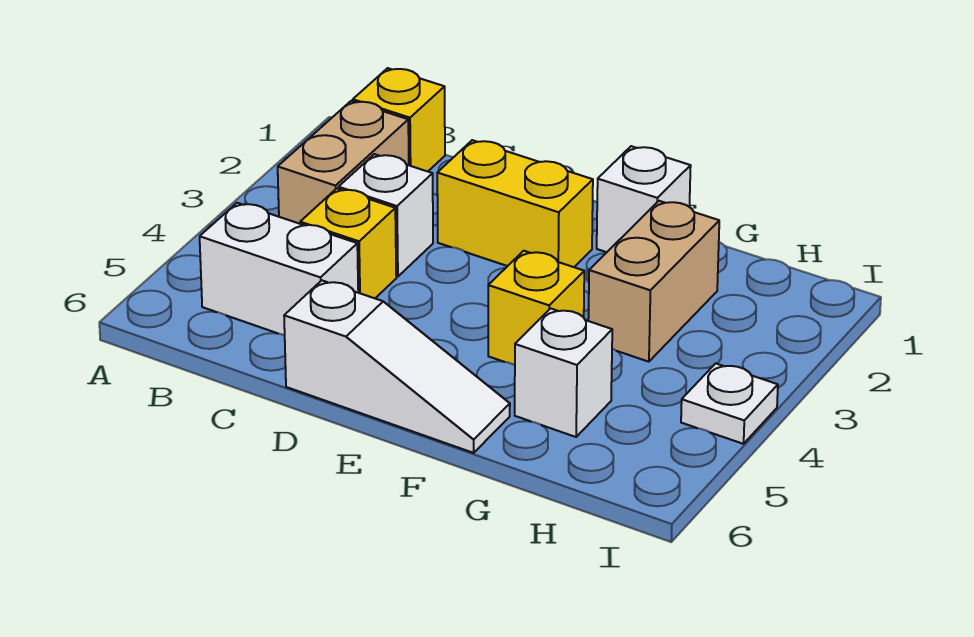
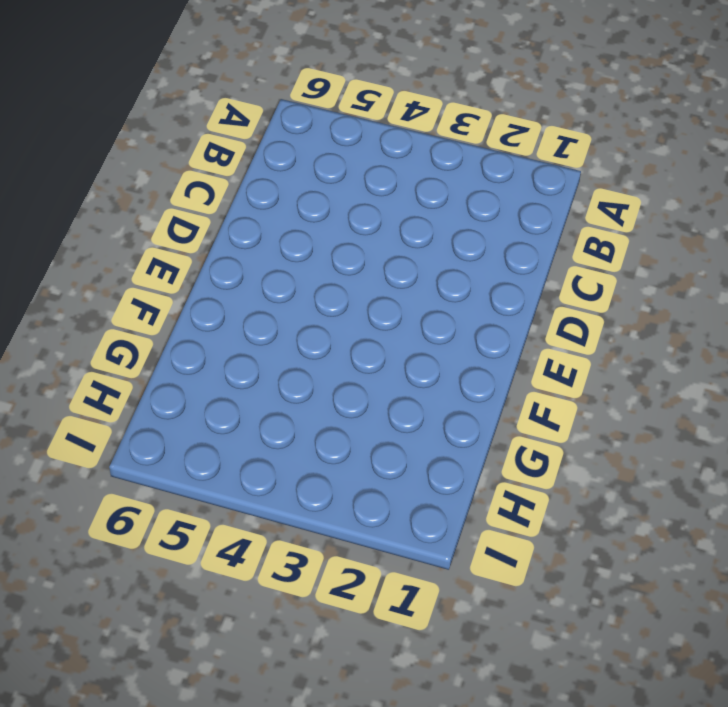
none -> yellow 1x1 brick [353,68,445,171]
none -> tan 1x2 brick [278,101,409,224]
none -> white 1x2 brick [200,203,358,335]

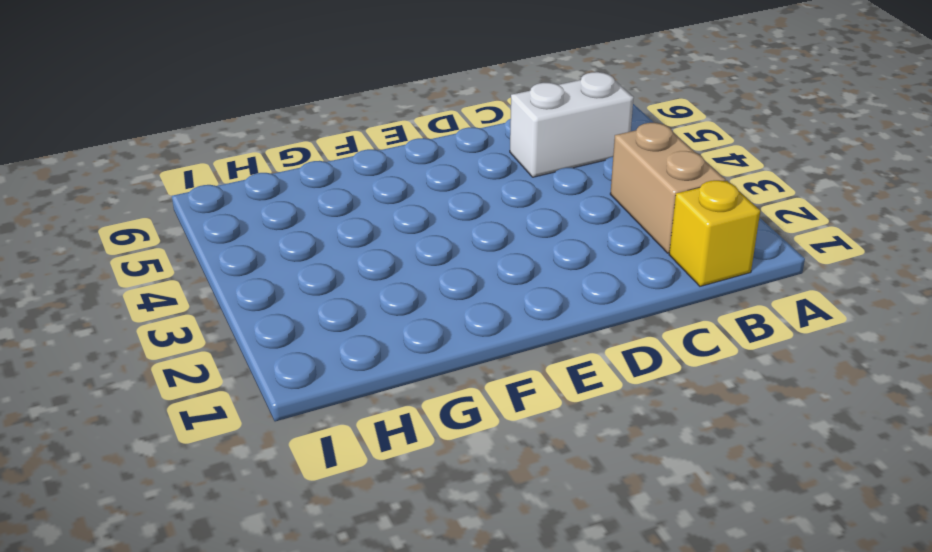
none -> white 1x1 brick [339,154,433,277]
none -> yellow 1x1 brick [300,189,396,298]
none -> yellow 1x2 brick [437,140,593,267]

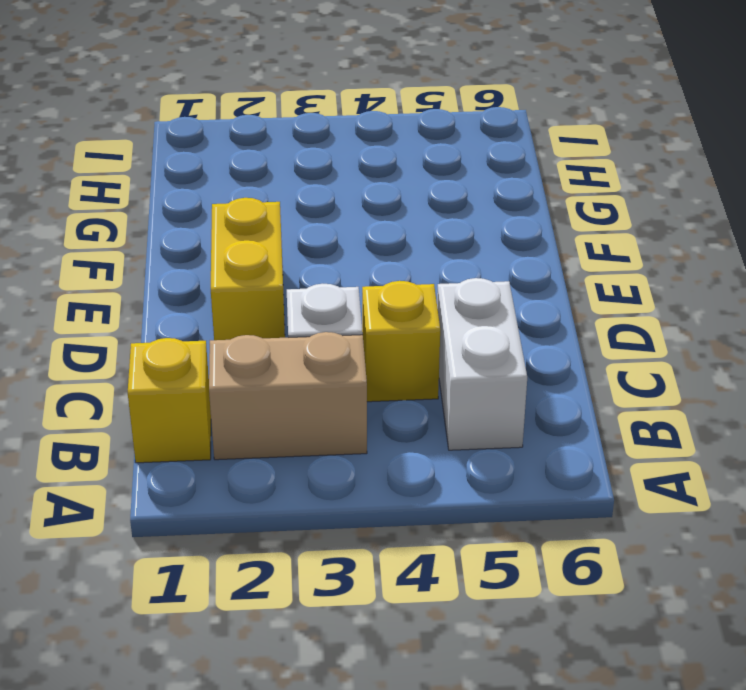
none -> white 1x3 slope [284,280,510,453]
none -> white 1x1 brick [597,146,691,252]
none -> yellow 1x1 brick [488,251,584,365]

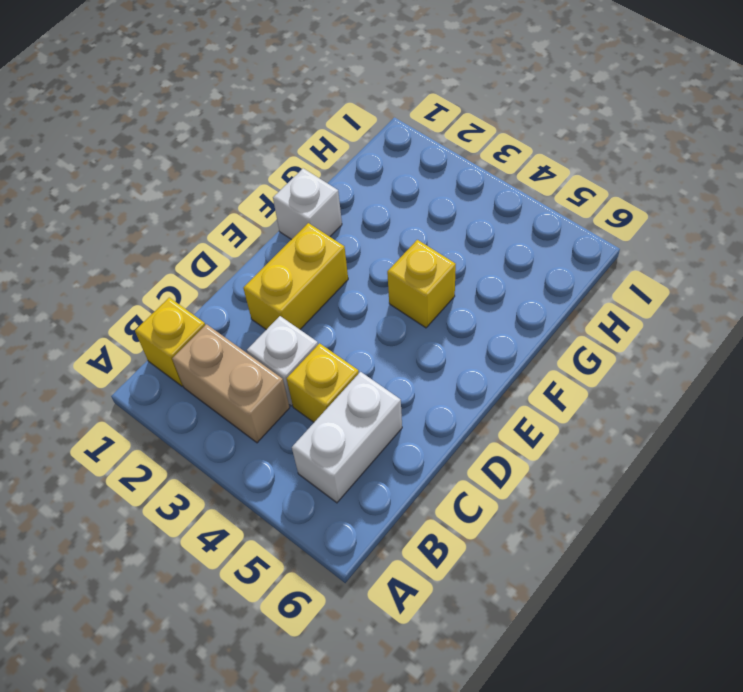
none -> white 1x3 slope [284,280,510,453]
none -> tan 1x2 brick [588,201,719,362]
none -> white 1x1 brick [515,308,612,437]

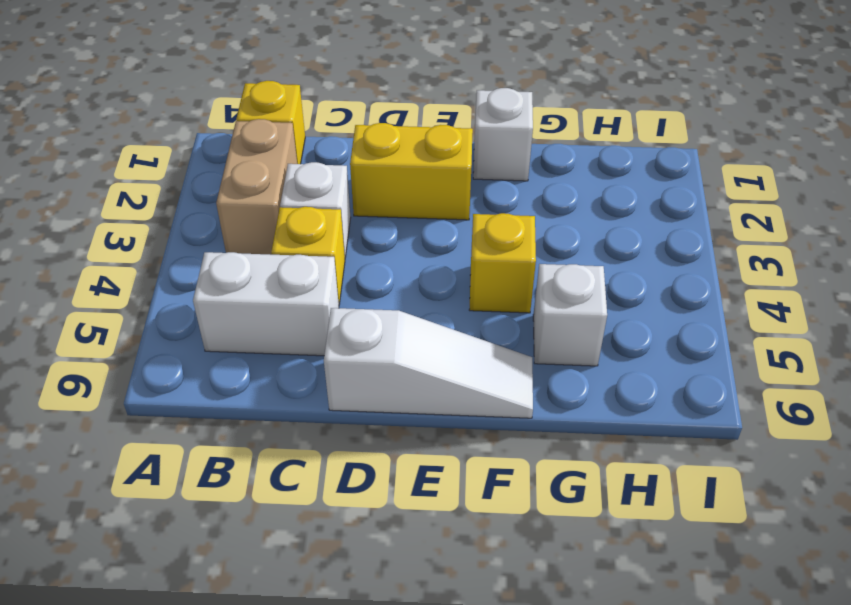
none -> tan 1x2 brick [588,201,719,362]
none -> white 1x1 plate [681,363,778,444]

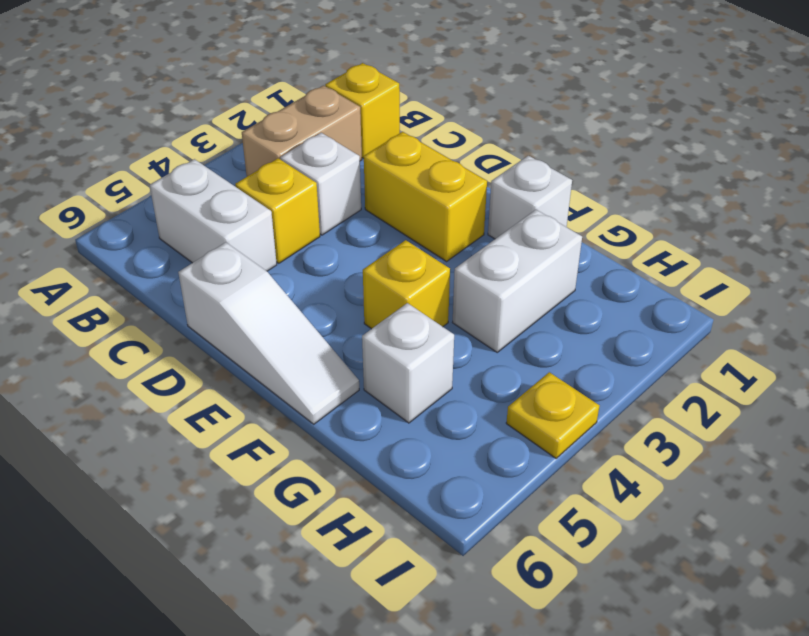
white 1x2 brick [453,210,582,352] -> tan 1x2 brick [588,201,719,362]
yellow 1x1 plate [506,372,600,458] -> white 1x1 plate [681,363,778,444]

